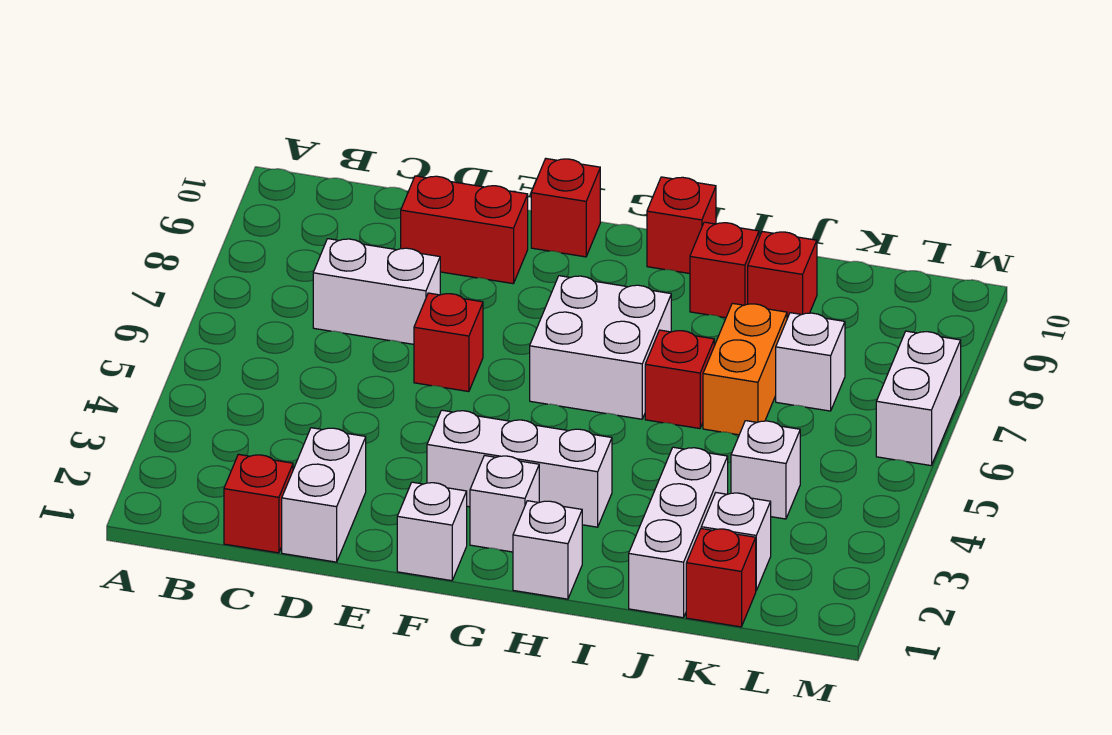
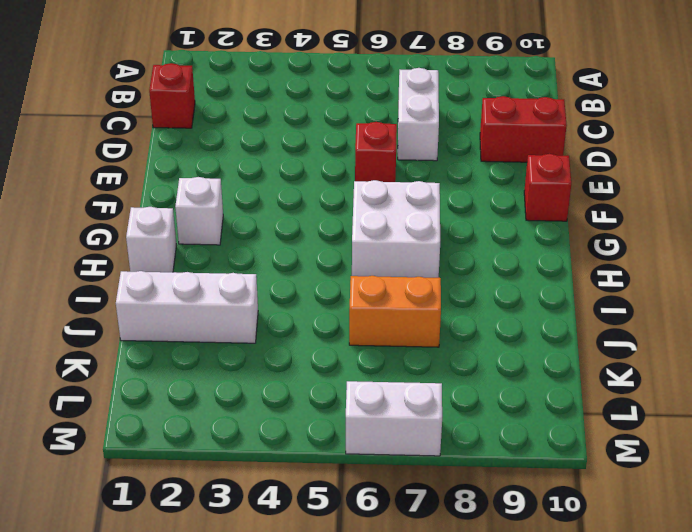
red 1x2 brick [480,96,567,162] -> red 1x2 brick turned to [401,176,528,284]
none -> white 1x2 brick [282,428,366,562]
none -> white 1x1 brick [397,482,467,581]
none -> white 1x3 brick [427,410,612,527]

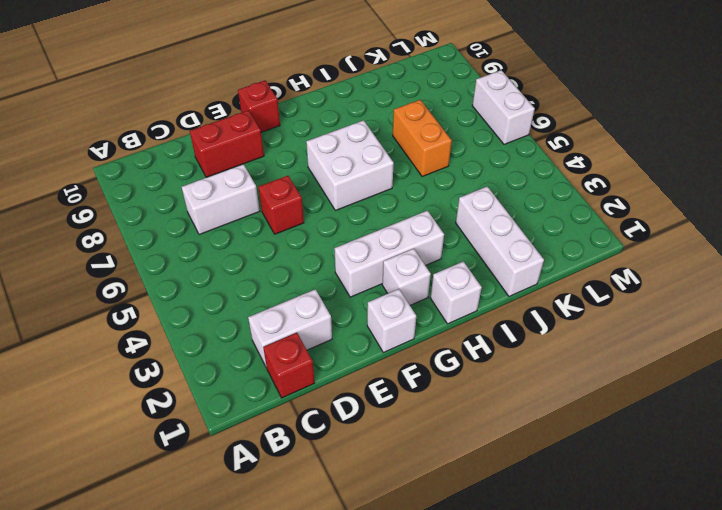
white 1x2 brick [248,289,332,368] -> white 1x2 brick turned to [282,428,366,562]
none -> red 1x1 brick [647,177,716,274]
none -> red 1x1 brick [645,330,714,429]
none -> red 1x1 brick [690,222,759,318]

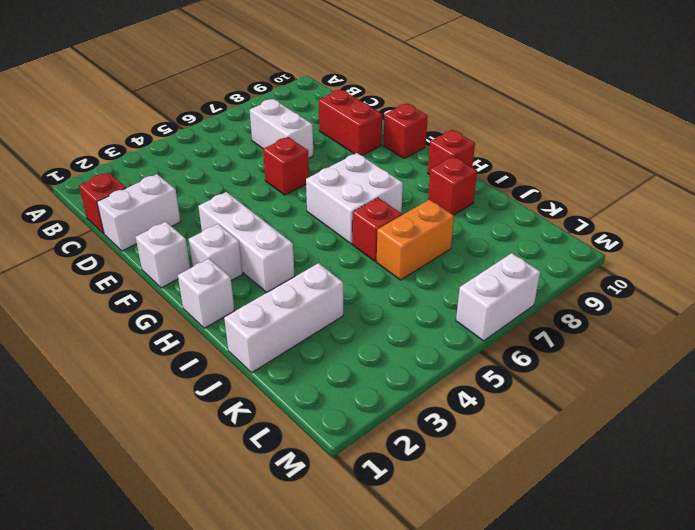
none -> red 1x1 brick [748,232,817,318]
none -> red 1x1 brick [686,529,756,627]
none -> white 1x1 brick [701,493,771,590]

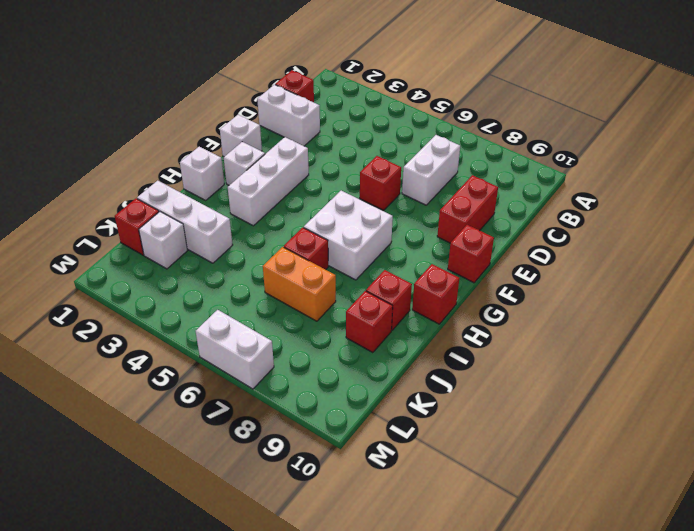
none -> white 1x1 brick [731,421,800,519]
none -> white 1x1 brick [776,313,845,411]

